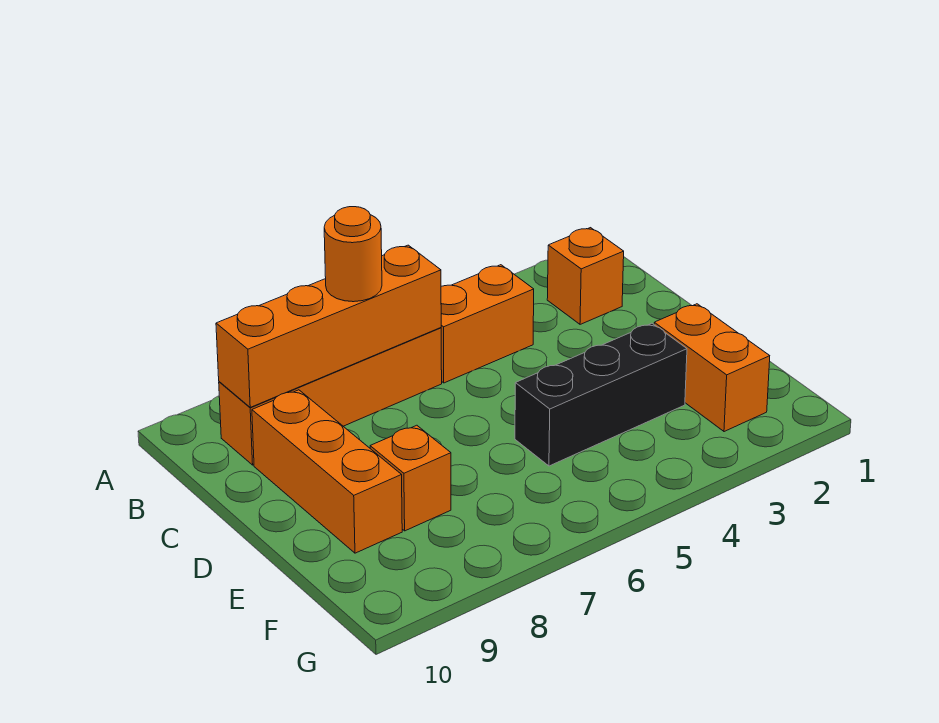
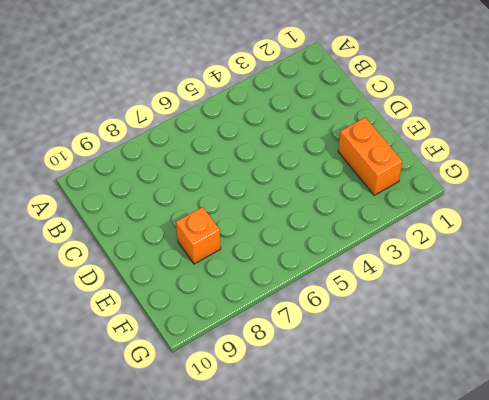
none -> orange 1x1 brick [547,228,624,324]
none -> orange 1x2 brick [441,265,534,383]

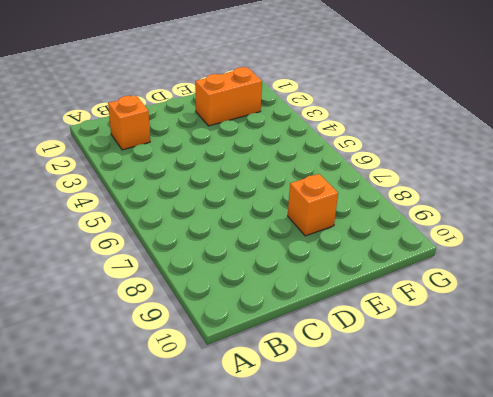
none -> orange 1x2 brick [441,265,534,383]
none -> orange 1x4 brick [219,328,442,465]

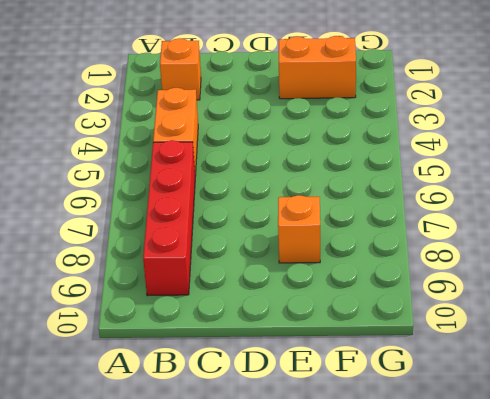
red 1x4 brick [143,140,195,296] -> orange 1x4 brick [219,328,442,465]
none -> orange 1x3 brick [252,390,402,553]
none -> black 1x3 brick [515,323,687,466]

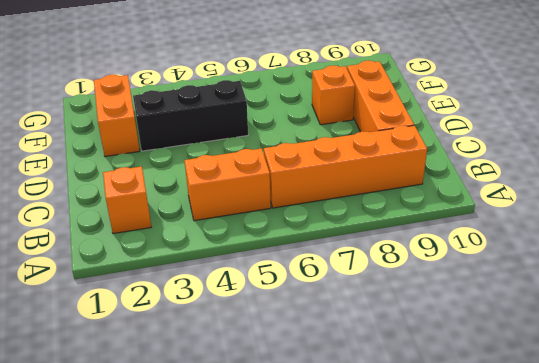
none -> orange 1x4 brick [216,245,441,407]
none -> orange 1x1 round brick [324,207,382,302]

